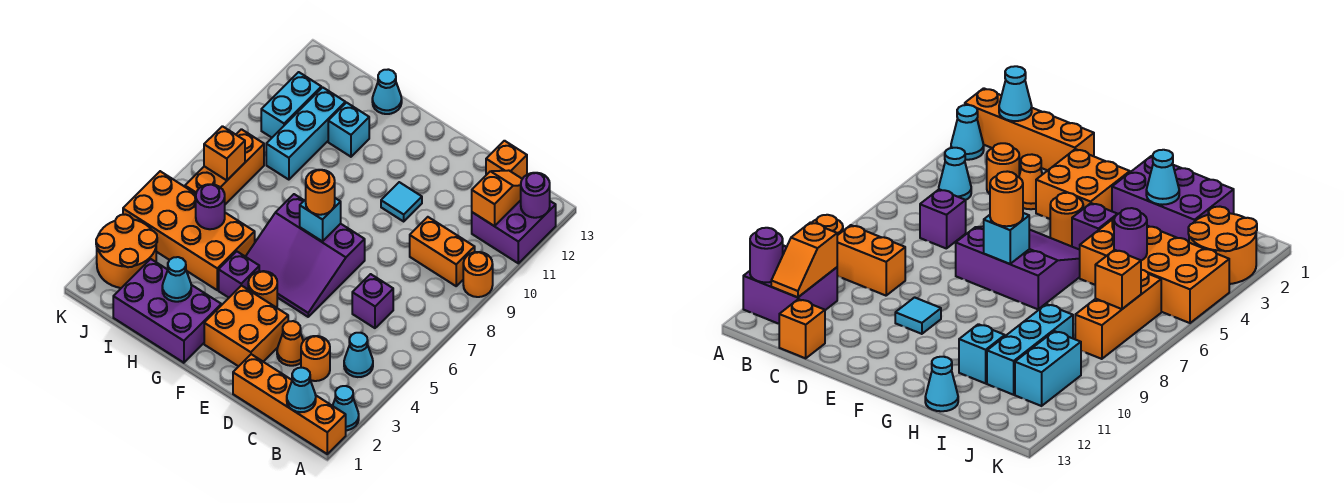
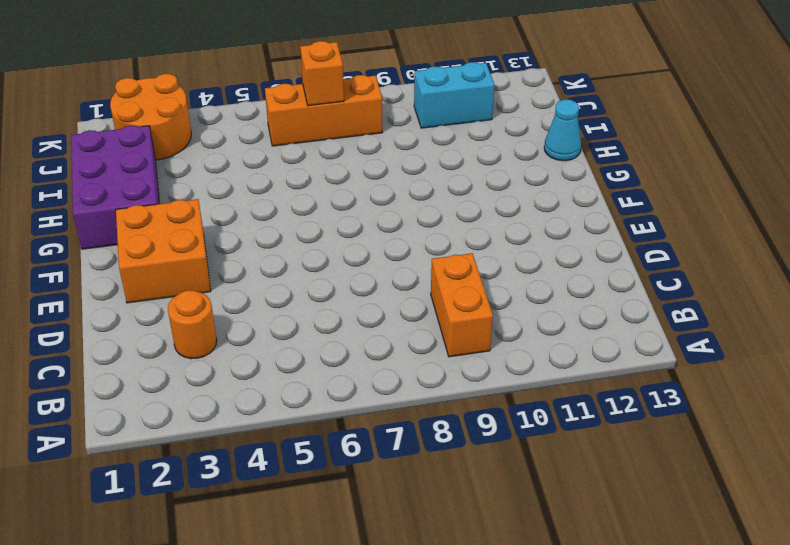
none -> orange 1x4 brick [233,354,346,454]
none -> cyan 1x1 cone [333,386,359,430]
none -> orange 1x1 round brick [463,252,493,297]
none -> purple 2x2 brick [472,200,556,263]

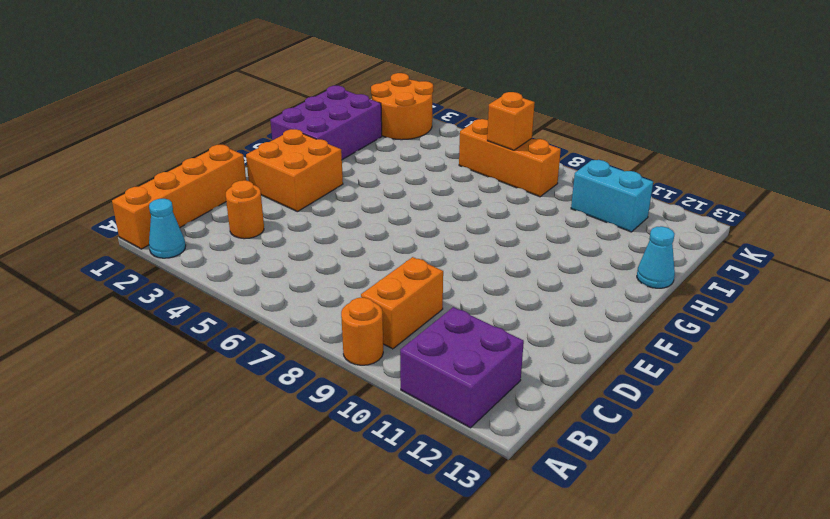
none -> cyan 1x1 cone [344,333,373,377]
none -> purple 1x1 brick [352,274,393,328]
none -> orange 1x1 brick [486,141,527,179]
none -> orange 1x1 cone [277,321,303,366]

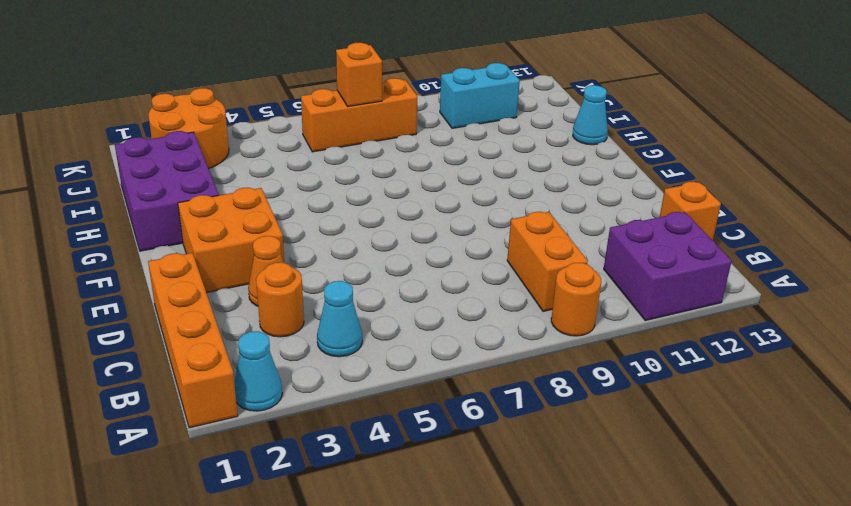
none -> purple 1x1 brick [352,274,393,328]
none -> purple 3x3 slope [246,194,365,317]
none -> cyan 1x1 tile [381,182,422,221]
none -> orange 1x1 round brick [248,271,277,308]

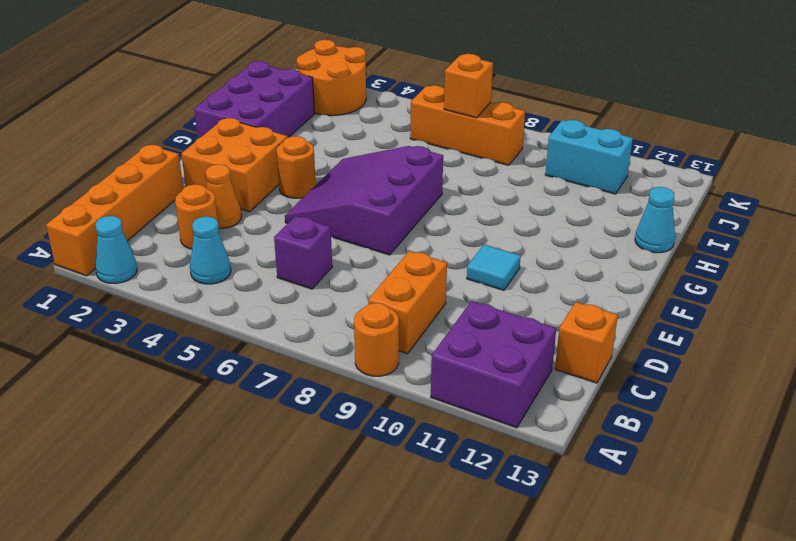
none -> purple 1x1 brick [219,251,259,298]
none -> orange 2x4 brick [123,171,255,290]
none -> cyan 1x1 brick [328,103,369,157]
none -> cyan 1x3 brick [266,87,345,180]

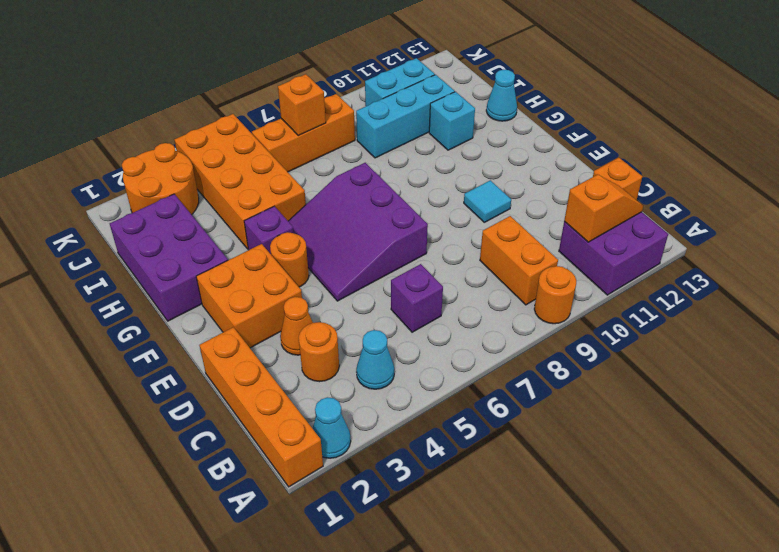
none -> purple 1x1 round brick [521,173,550,218]
none -> cyan 1x1 cone [287,368,316,412]
none -> cyan 1x1 brick [300,198,341,241]
none -> cyan 1x1 cone [162,257,191,302]

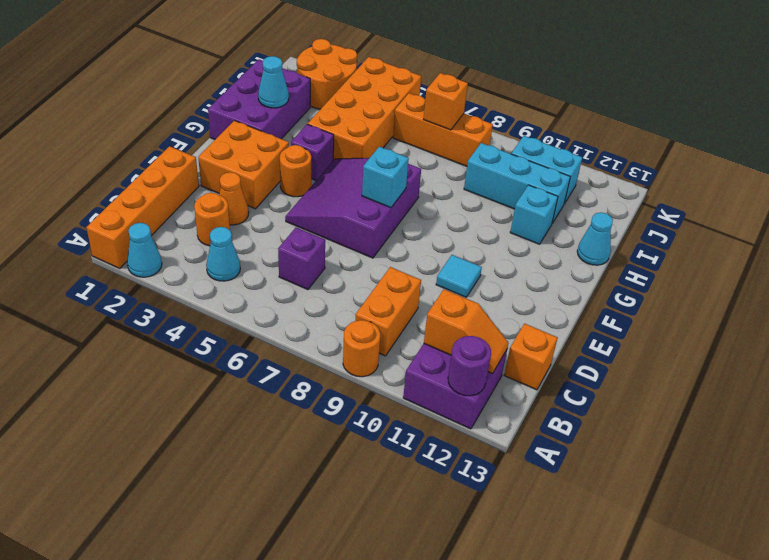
none -> cyan 1x1 cone [287,368,316,412]
none -> purple 1x1 round brick [196,184,225,229]
none -> orange 1x1 round brick [306,170,335,215]

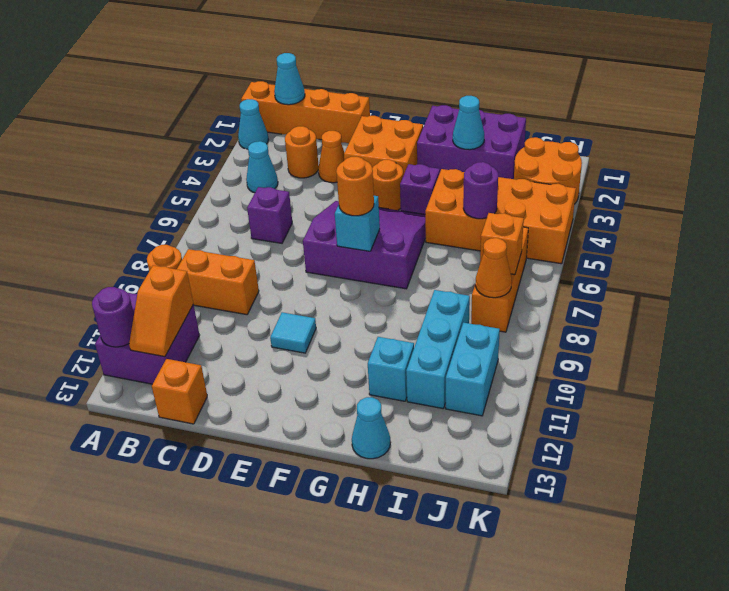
orange 1x1 cone [475,238,512,298] -> none

